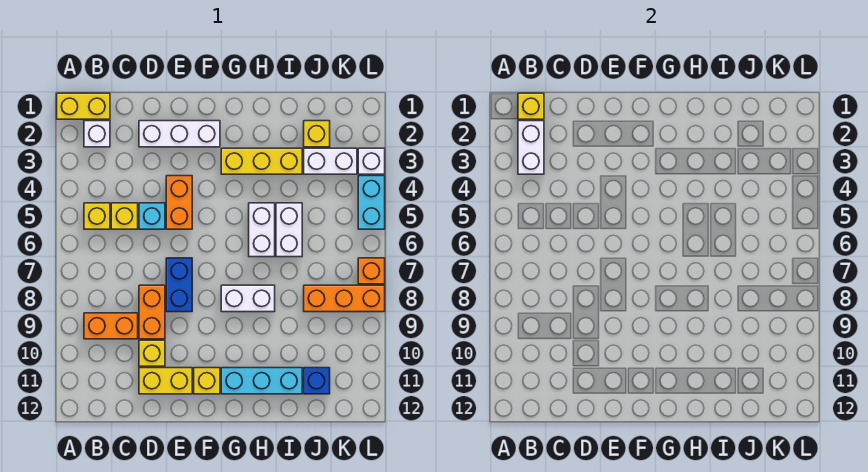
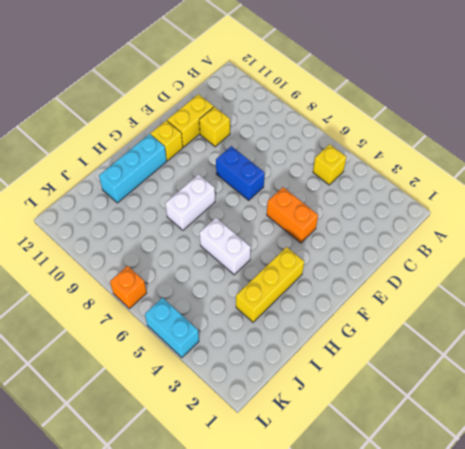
none -> yellow 1x2 brick [57,93,110,119]
none -> white 1x1 brick [84,121,110,147]
none -> orange 1x2 brick [84,313,138,339]

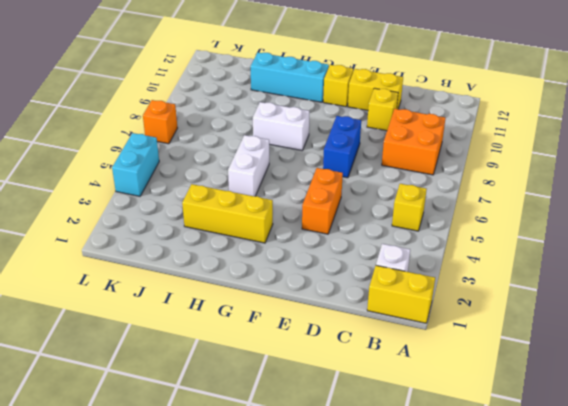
orange 2x2 brick [382,109,445,175] -> orange 1x2 brick [84,313,138,339]
none -> yellow 1x1 brick [111,203,138,229]
none -> white 1x3 brick [139,121,220,147]
none -> cyan 1x1 brick [139,203,165,229]

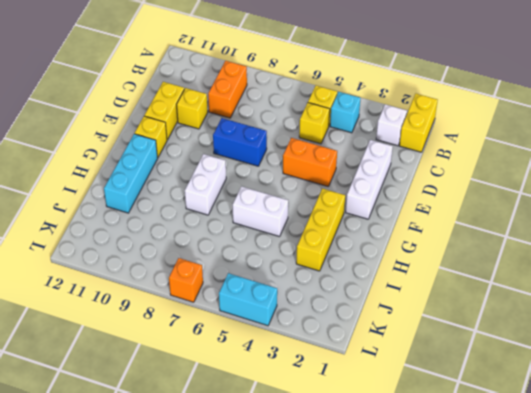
cyan 1x1 brick [330,92,360,133] -> cyan 1x1 brick moved to [139,203,165,229]
none -> orange 1x2 brick [139,285,165,339]
none -> white 1x2 brick [276,203,302,257]
none -> yellow 1x1 brick [304,121,330,147]

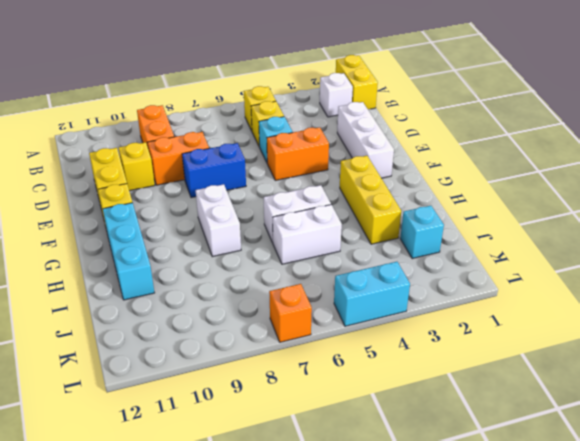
cyan 1x1 brick [400,206,444,259] -> yellow 1x1 brick [304,121,330,147]
none -> white 1x2 brick [304,148,357,174]
none -> orange 1x3 brick [304,285,385,312]
none -> blue 1x1 brick [304,368,330,394]

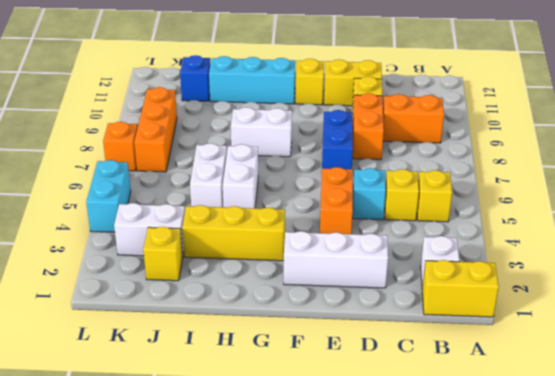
orange 1x3 brick [134,87,177,172] -> orange 1x3 brick turned to [304,285,385,312]
none -> white 1x1 brick [358,148,385,174]
none -> yellow 1x1 brick [518,93,544,119]
none -> white 1x2 brick [518,121,544,174]

